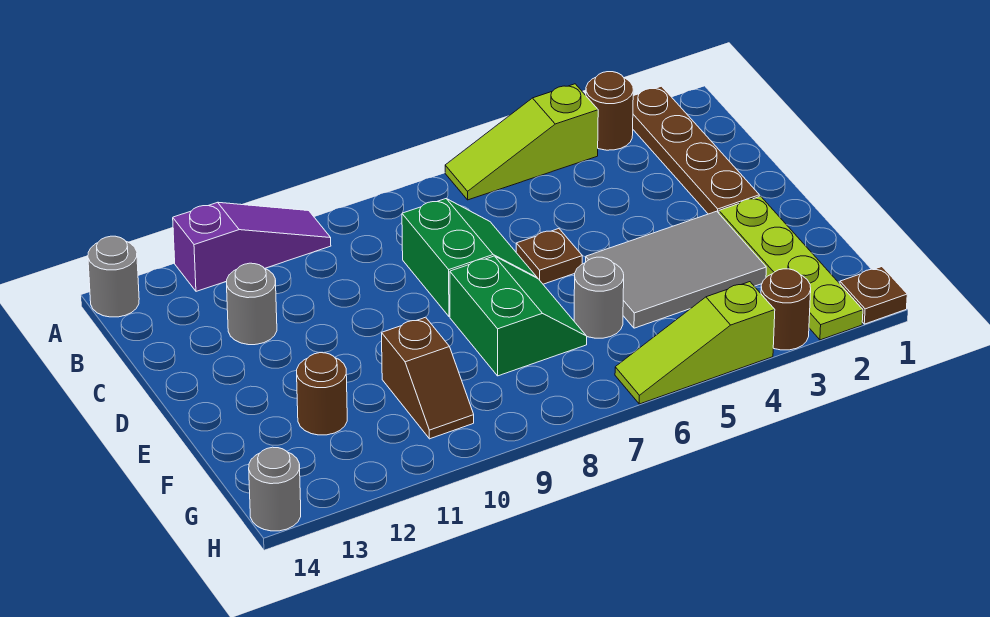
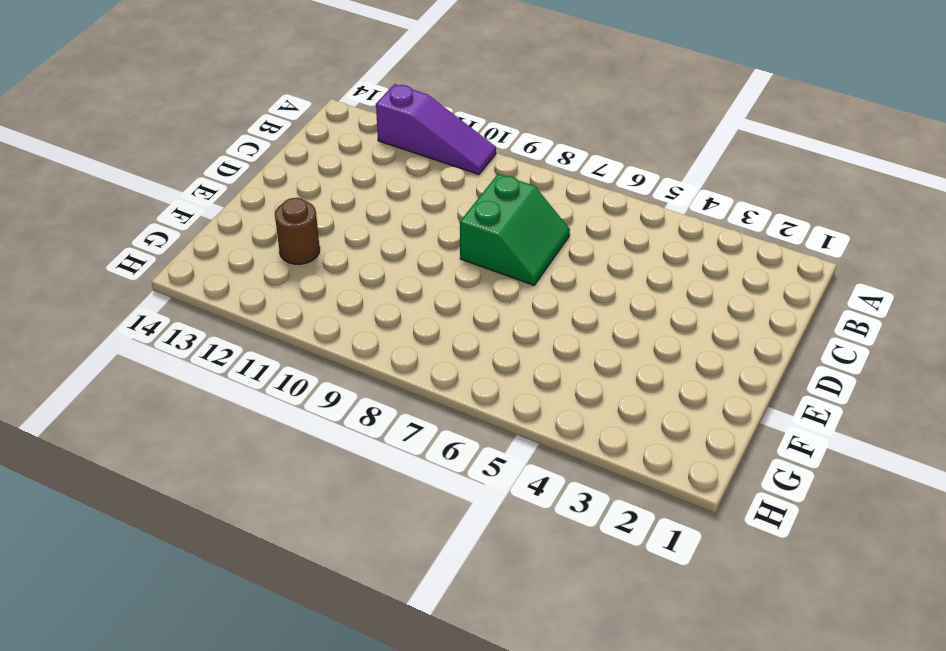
none -> brown 1x4 plate [633,86,759,214]
none -> brown 1x1 round brick [586,72,633,150]
none -> lime 1x3 slope [445,84,598,200]

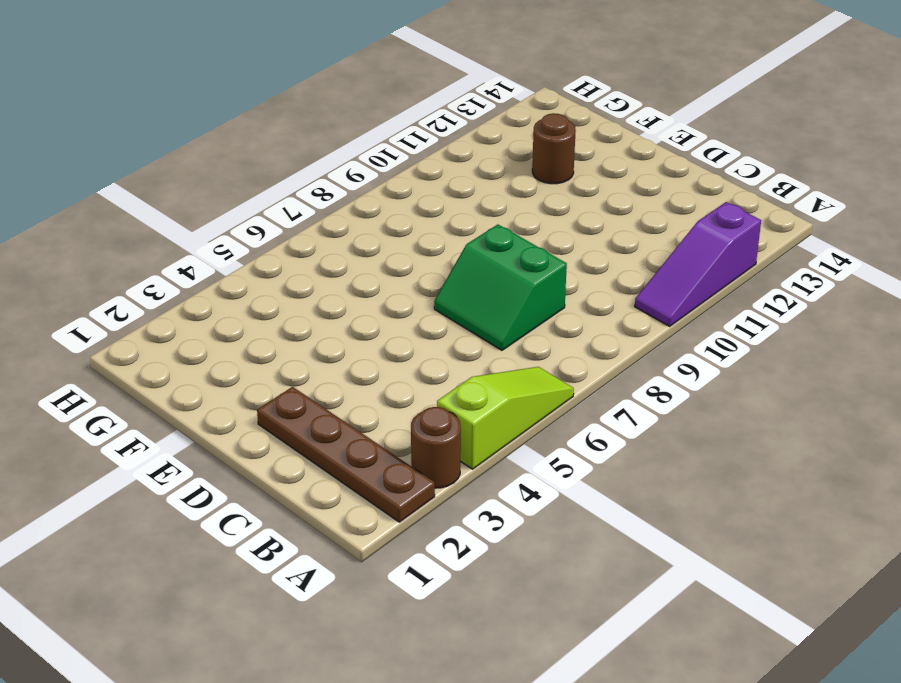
none -> grey 1x1 round brick [88,236,139,317]
none -> grey 1x1 round brick [227,263,277,345]
none -> brown 1x1 plate [516,229,582,284]

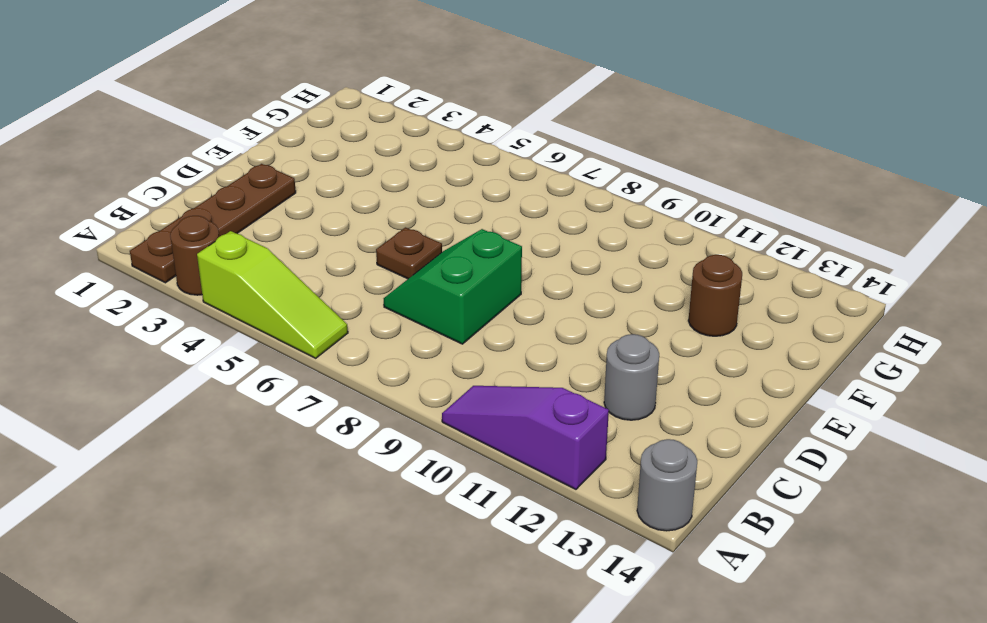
none -> lime 1x4 plate [719,196,863,340]
none -> grey 2x3 tile [586,211,766,328]
none -> green 2x2 slope [450,256,587,376]

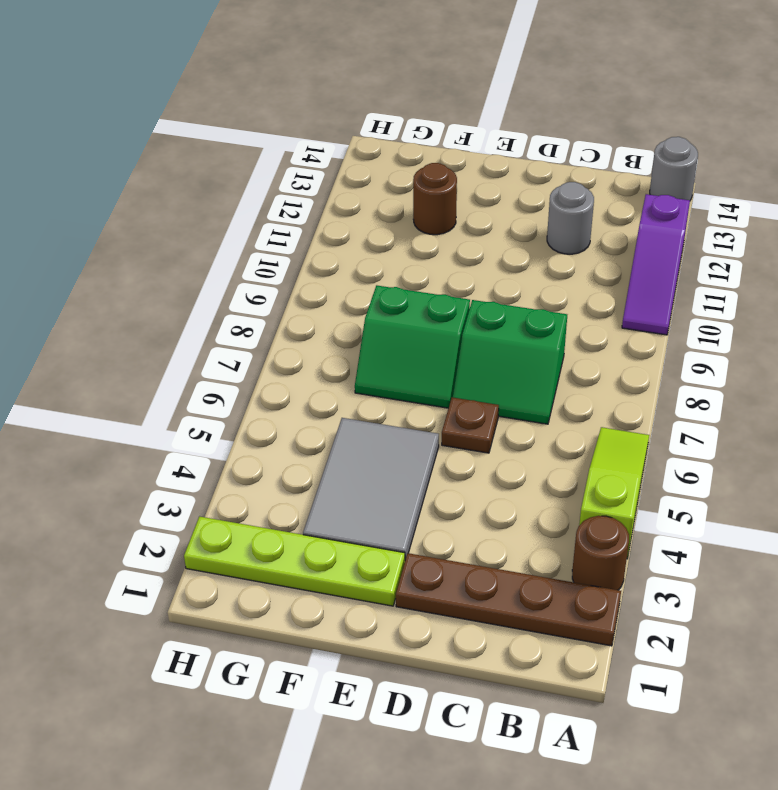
none -> grey 1x1 round brick [574,257,624,338]
none -> brown 1x2 slope [382,317,474,439]
none -> brown 1x1 plate [840,267,907,324]

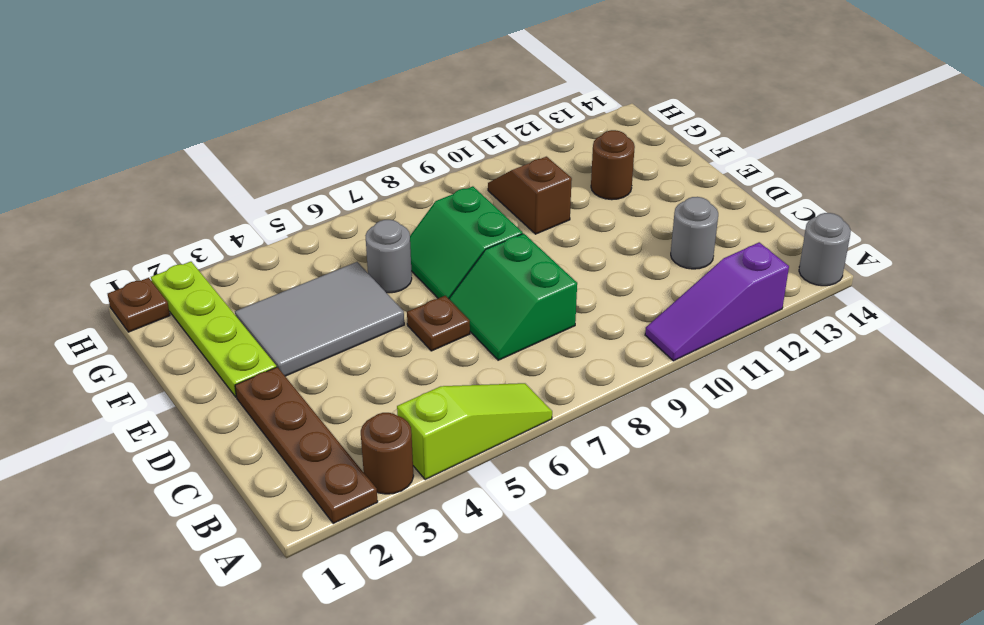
none -> brown 1x1 round brick [761,269,811,350]
none -> lime 1x3 slope [615,282,775,404]
none -> grey 1x1 round brick [249,447,301,531]

